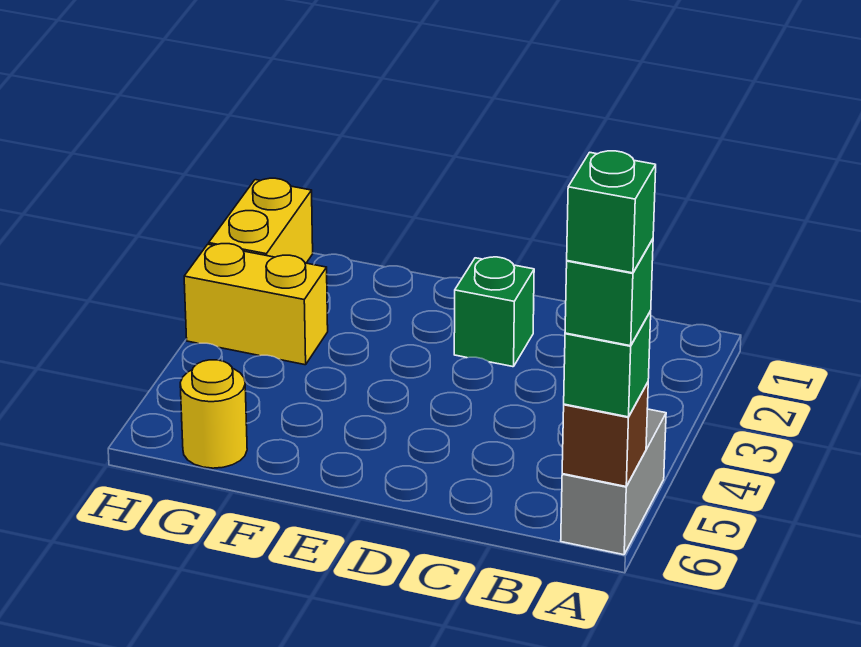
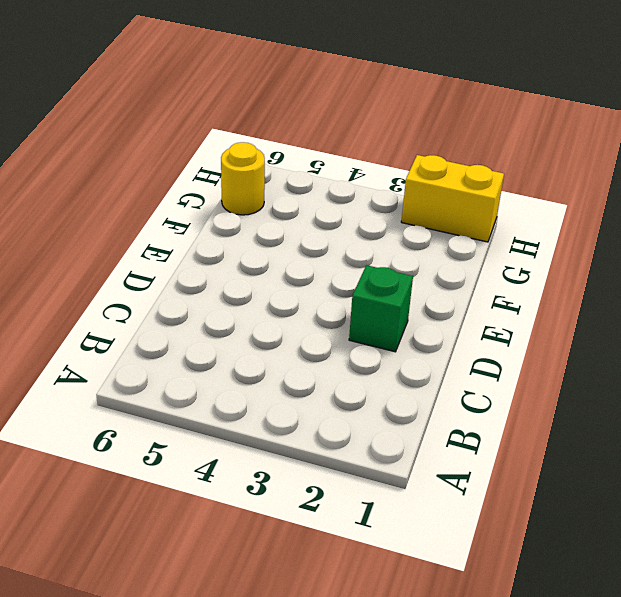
none -> grey 1x2 brick [561,409,666,555]
none -> yellow 1x2 brick [184,244,328,365]

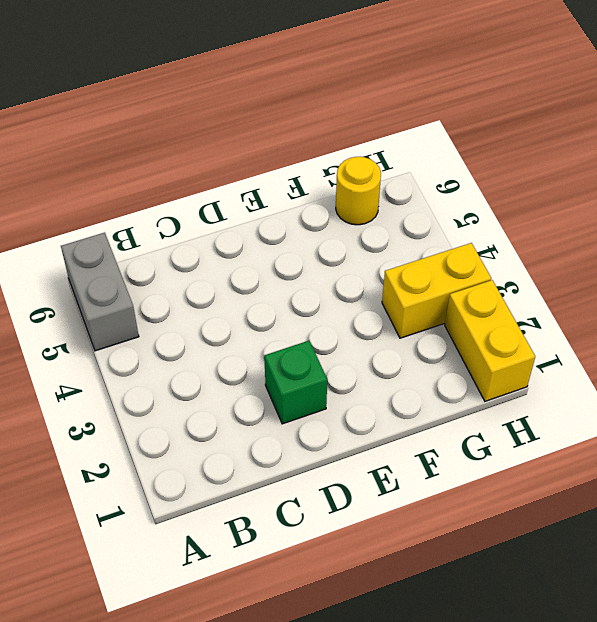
none -> brown 1x1 brick [562,383,648,486]
none -> green 1x1 brick [564,311,651,417]

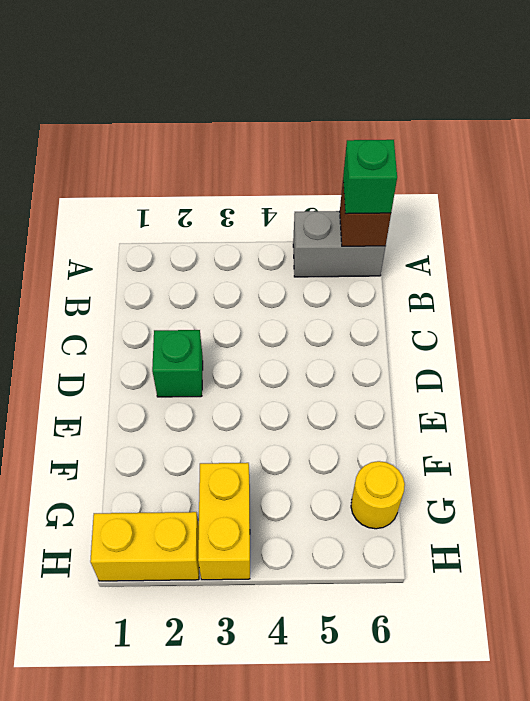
none -> green 1x1 brick [565,239,653,346]
none -> green 1x1 brick [567,151,656,273]

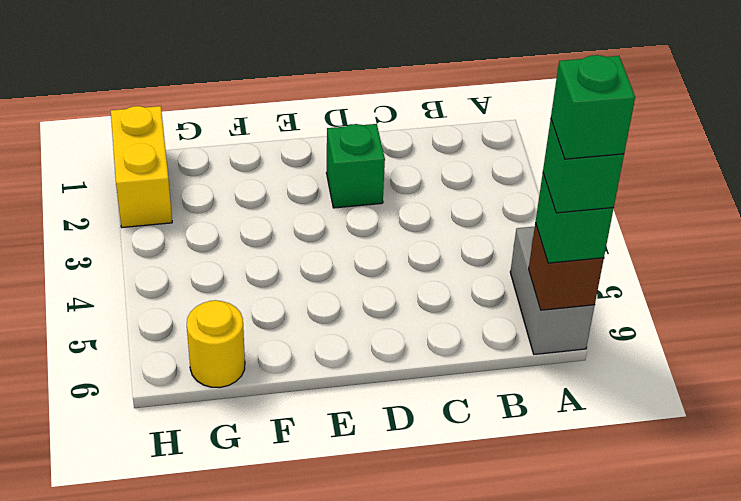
none -> yellow 1x2 brick [184,244,328,365]

